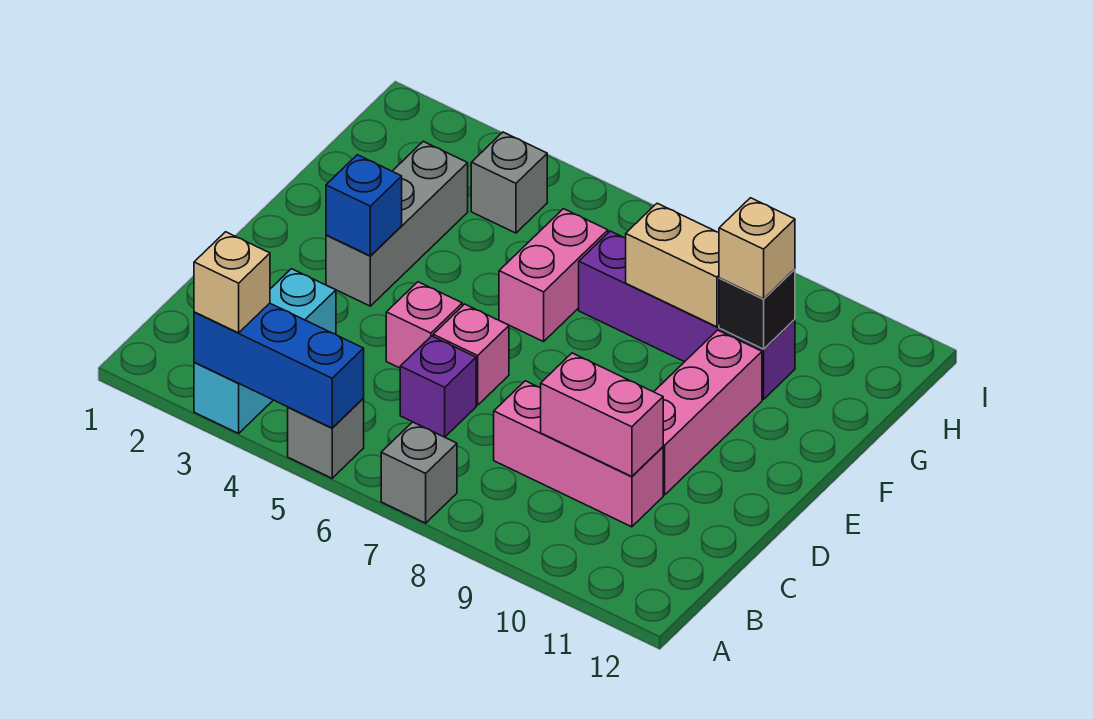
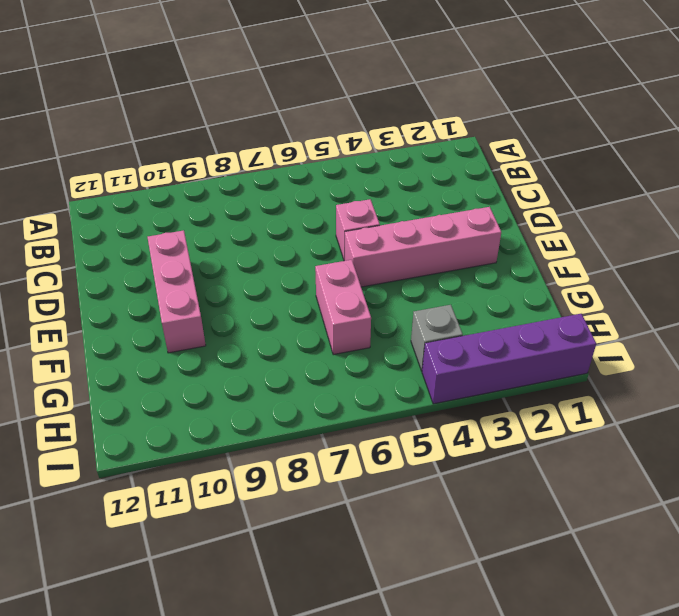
pink 1x4 brick [345,207,501,287] -> grey 1x3 brick [326,141,468,306]
purple 1x4 brick [422,314,596,404] -> purple 1x4 brick moved to [579,231,795,399]
none -> cyan 1x3 brick [194,269,336,433]
none -> grey 1x1 brick [288,399,364,478]
none -> grey 1x1 brick [381,422,457,523]

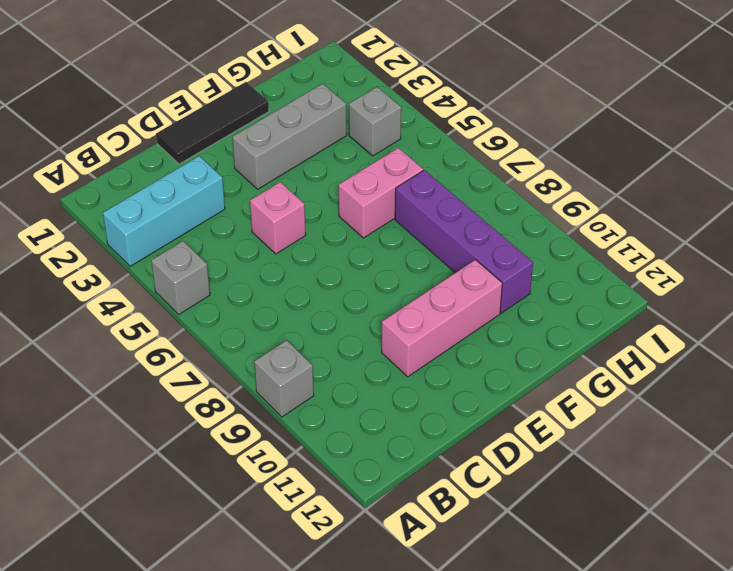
grey 1x1 brick [254,340,314,417] -> grey 1x1 brick moved to [381,422,457,523]
black 1x3 tile [156,82,269,164] -> none
none -> purple 1x1 brick [400,336,476,437]
none -> pink 1x3 brick [494,381,663,527]
none -> pink 1x1 brick [433,304,509,405]

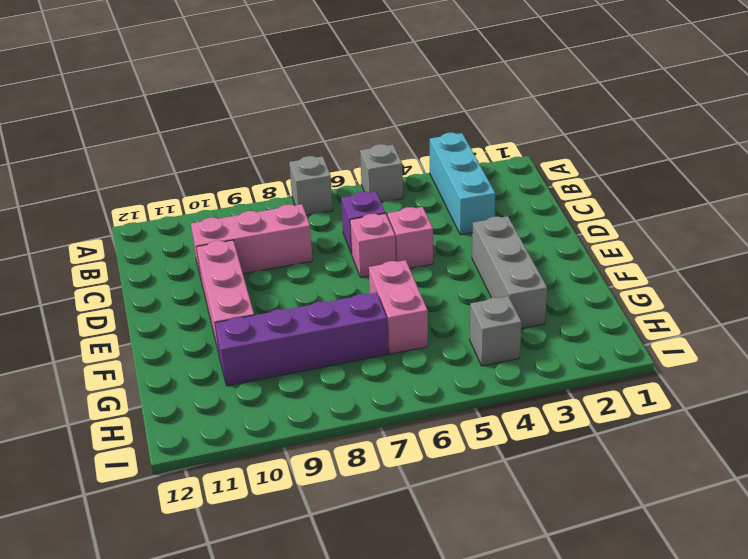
none -> blue 1x3 brick [194,303,364,428]
none -> pink 1x2 brick [541,353,663,477]
none -> blue 1x1 brick [326,155,402,256]

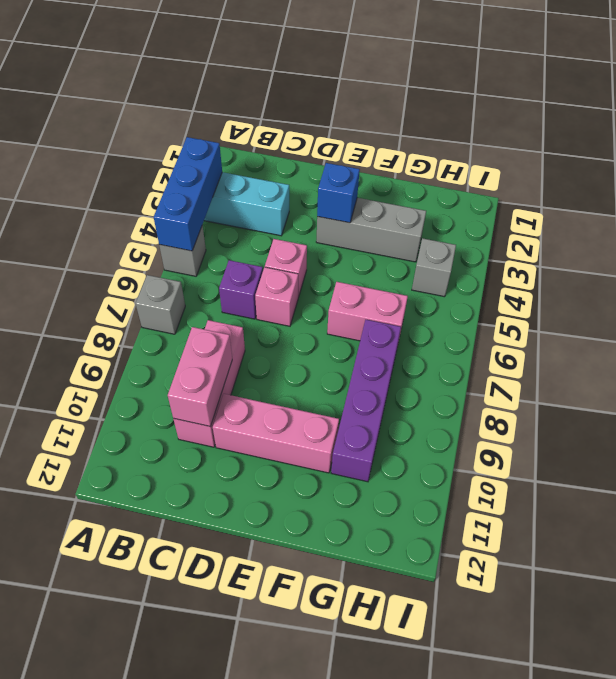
none -> tan 1x2 brick [626,203,719,327]
none -> black 1x1 brick [719,269,795,349]
none -> tan 1x1 brick [194,232,270,333]

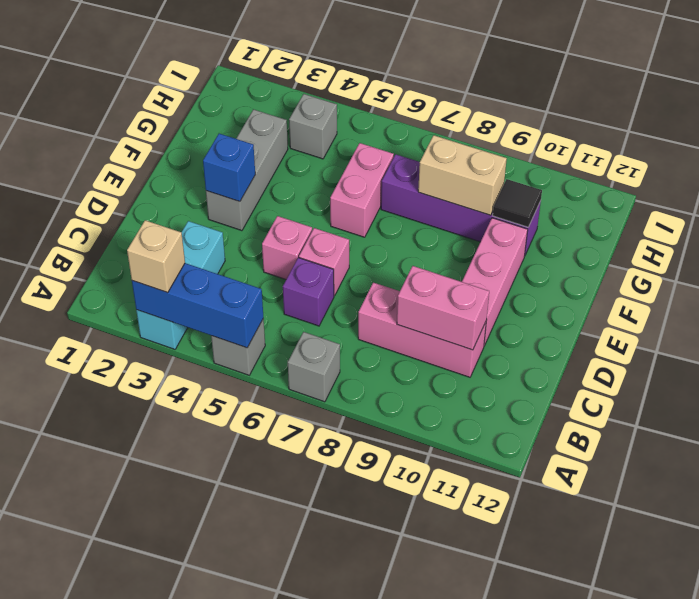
black 1x1 tile [493,179,542,227] -> black 1x1 brick [719,269,795,349]
none -> tan 1x1 brick [719,198,795,299]

